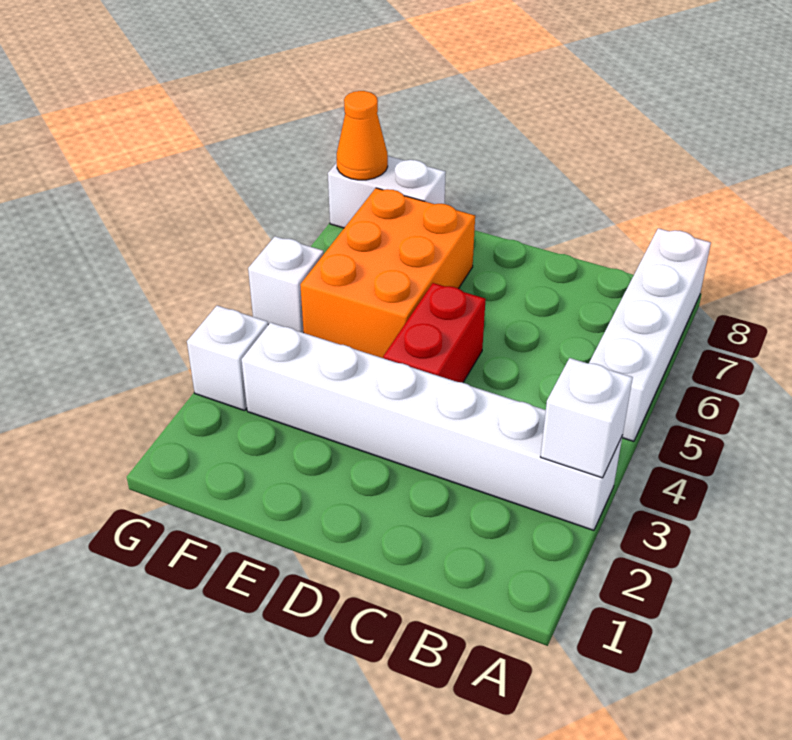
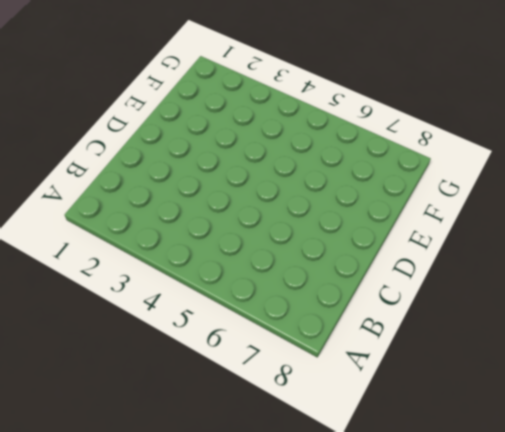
none -> white 1x6 brick [242,322,623,530]
none -> white 1x4 brick [589,228,711,441]

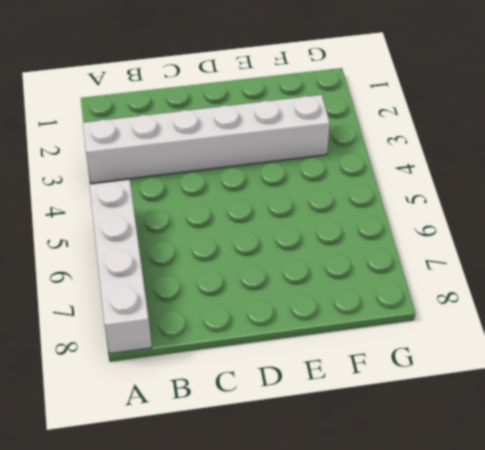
none -> red 1x2 brick [383,283,486,383]
none -> orange 2x3 brick [300,188,475,358]

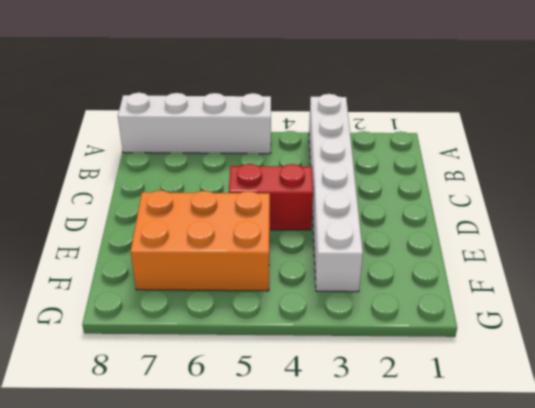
none -> white 1x2 brick [328,156,446,228]
none -> white 1x1 brick [187,306,268,411]

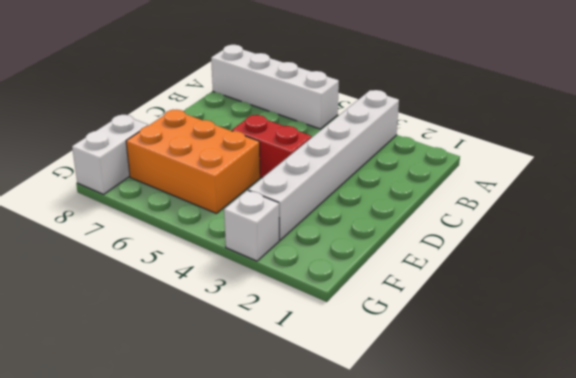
none -> white 1x1 brick [248,236,324,333]
none -> white 1x1 brick [541,358,633,478]

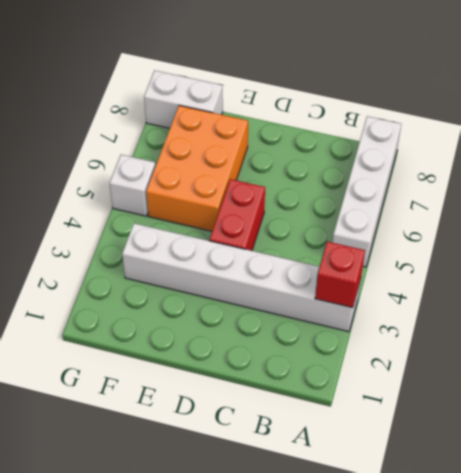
red 1x1 brick [315,242,365,308] -> white 1x1 brick [541,358,633,478]
none -> white 1x1 brick [187,306,268,411]
none -> orange 1x1 cone [337,91,388,180]

